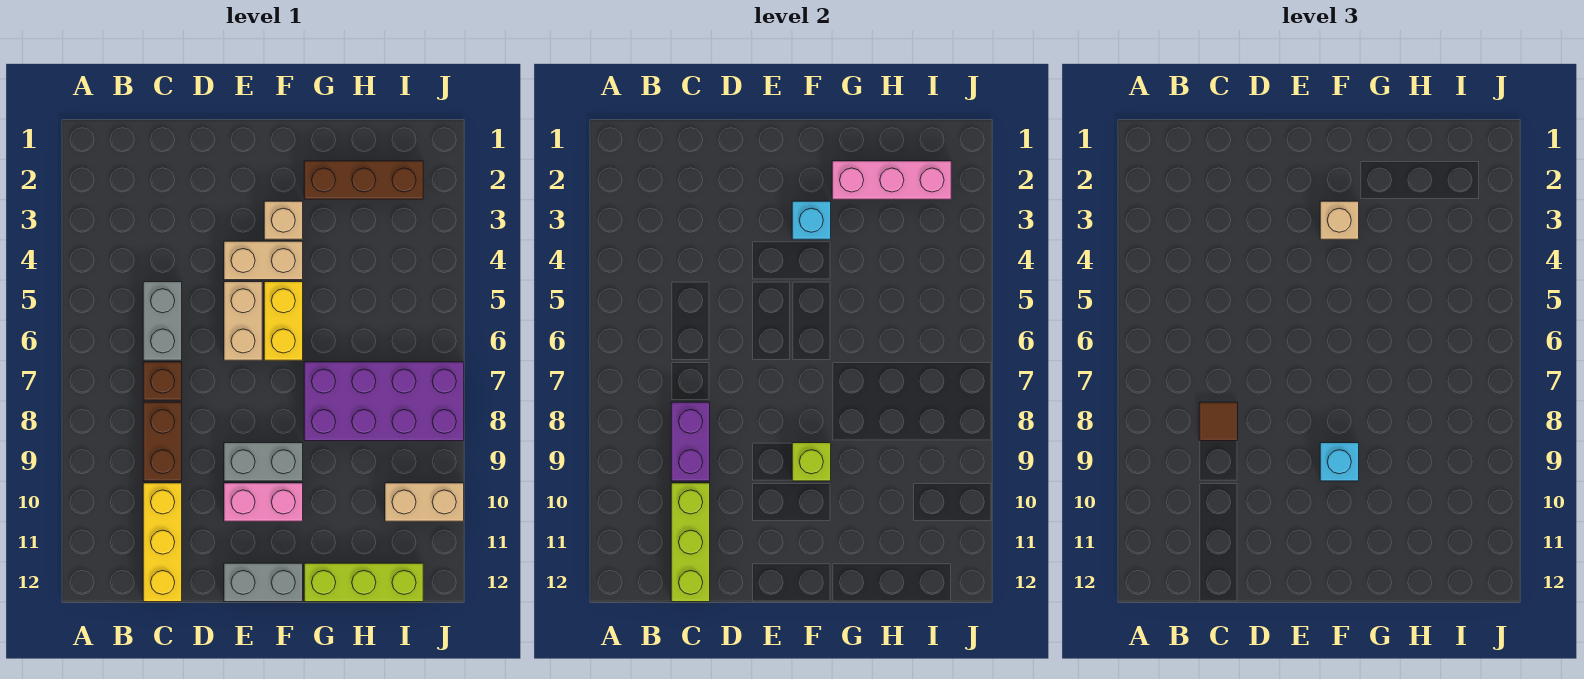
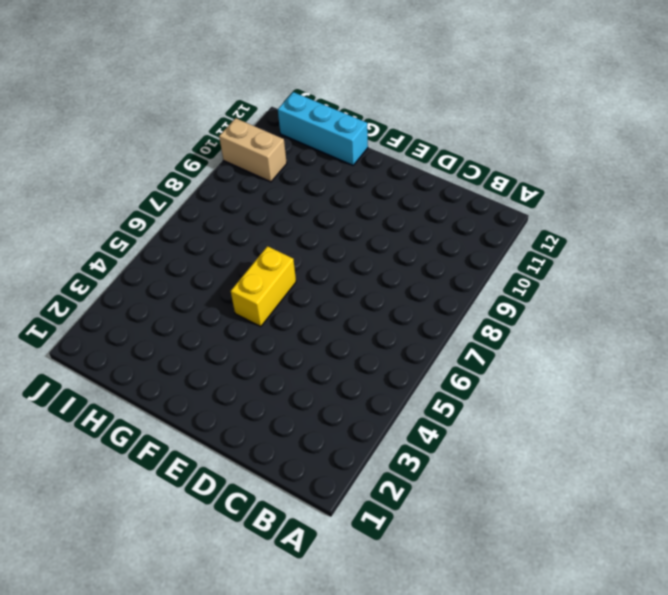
cyan 1x3 brick [278,92,368,165] -> lime 1x3 brick [304,563,423,602]
none -> grey 1x2 brick [143,282,182,360]
none -> brown 1x1 brick [143,362,182,400]
none -> brown 1x2 brick [143,402,182,481]

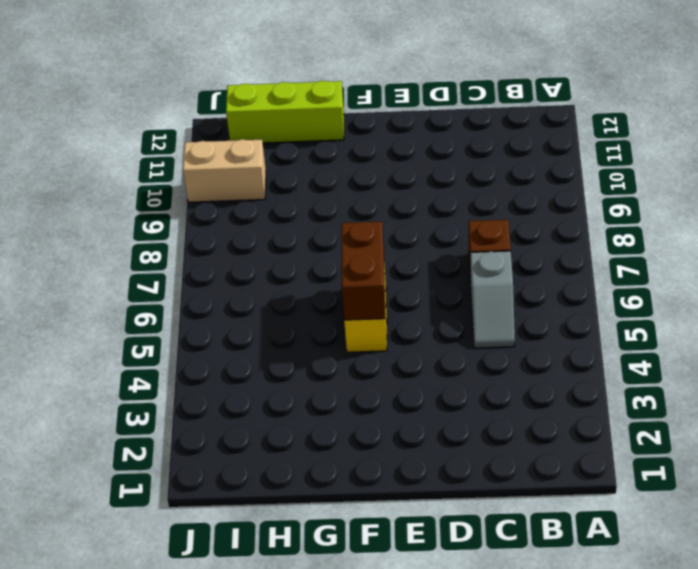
grey 1x2 slope [470,251,515,348] -> grey 1x2 brick [143,282,182,360]
brown 1x2 brick [342,222,385,320] -> brown 1x2 brick moved to [143,402,182,481]
none -> yellow 1x3 brick [143,483,182,602]
none -> tan 1x2 brick [224,241,303,280]
none -> tan 1x2 brick [224,282,262,360]

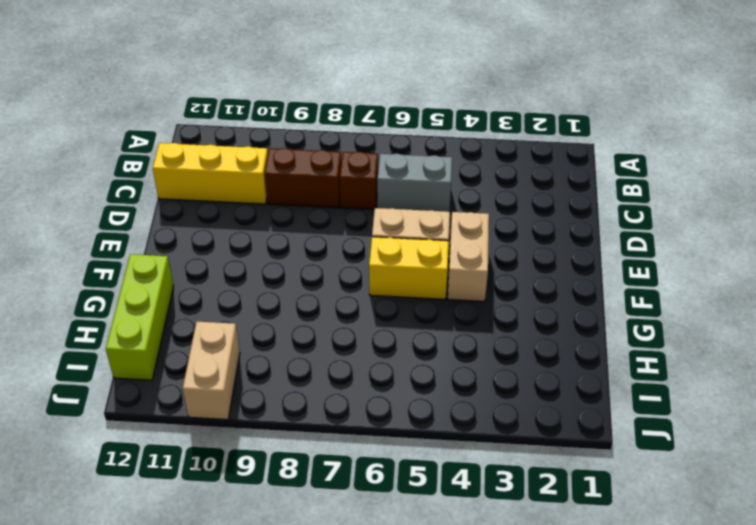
none -> grey 1x2 brick [224,443,303,481]
none -> pink 1x2 brick [224,483,303,521]
none -> grey 1x2 brick [224,563,303,602]

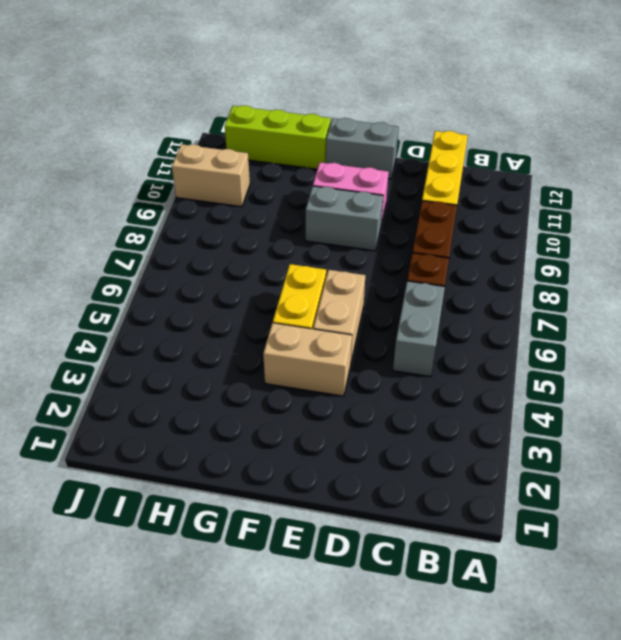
none -> tan 1x1 brick [264,201,303,239]
none -> brown 1x3 brick [304,161,423,199]
none -> purple 2x4 brick [304,362,464,441]

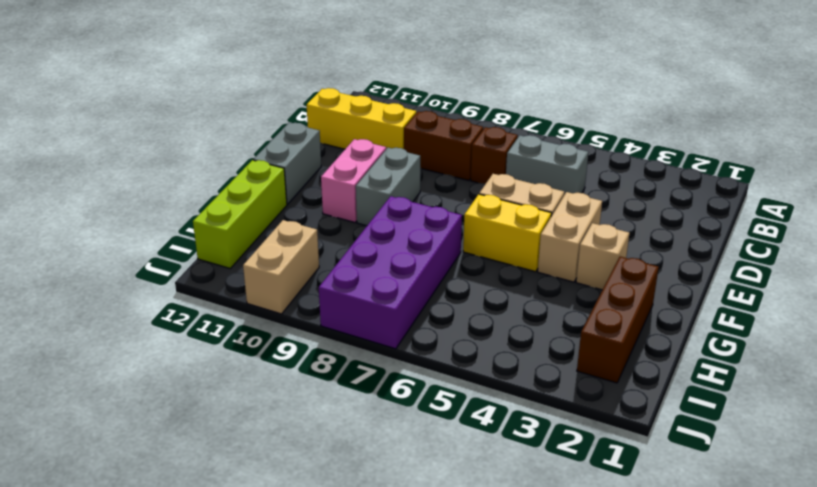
none -> purple 1x2 brick [671,402,710,481]
none -> lime 1x3 brick [671,483,710,602]
none -> cyan 1x1 brick [792,201,831,239]

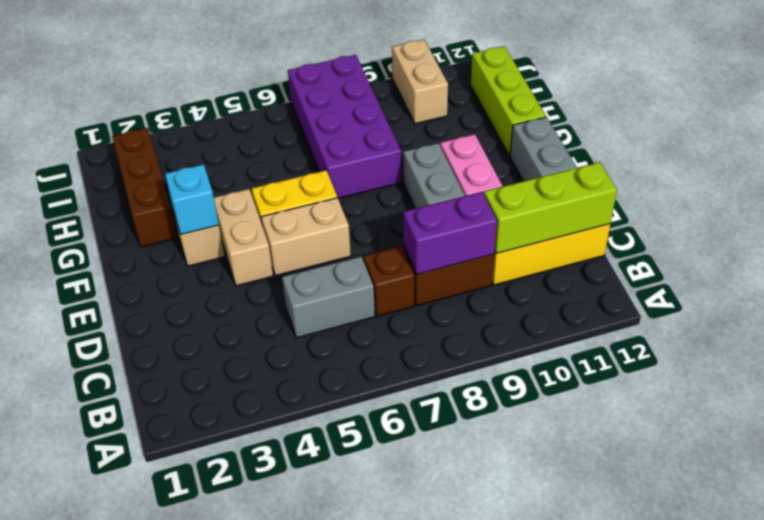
none -> lime 1x1 brick [792,443,831,481]
none -> pink 1x3 brick [832,161,951,199]
none -> brown 1x1 tile [1199,402,1238,441]

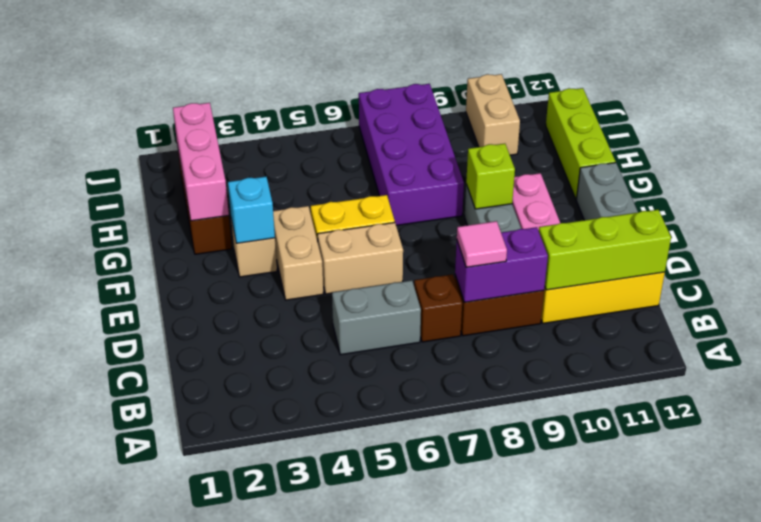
pink 1x1 tile [457,221,507,267] -> brown 1x1 tile [1199,402,1238,441]
none -> tan 1x1 brick [1320,201,1359,239]
none -> cyan 1x1 brick [1320,443,1359,481]

